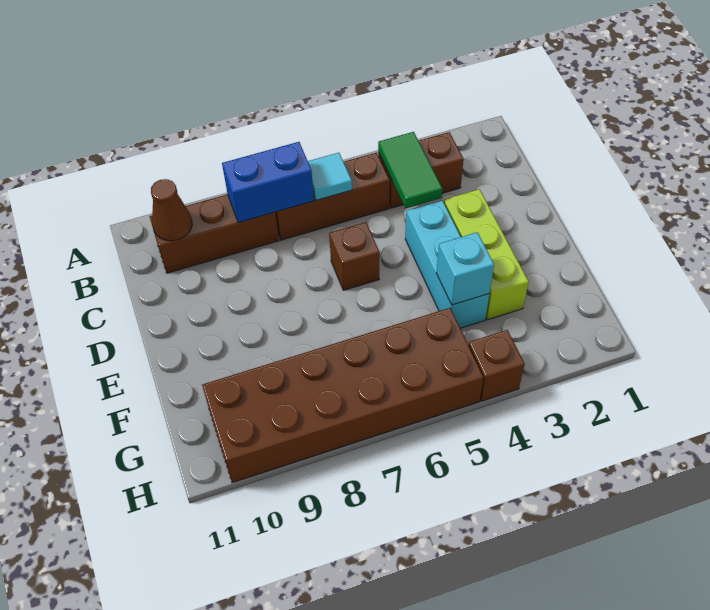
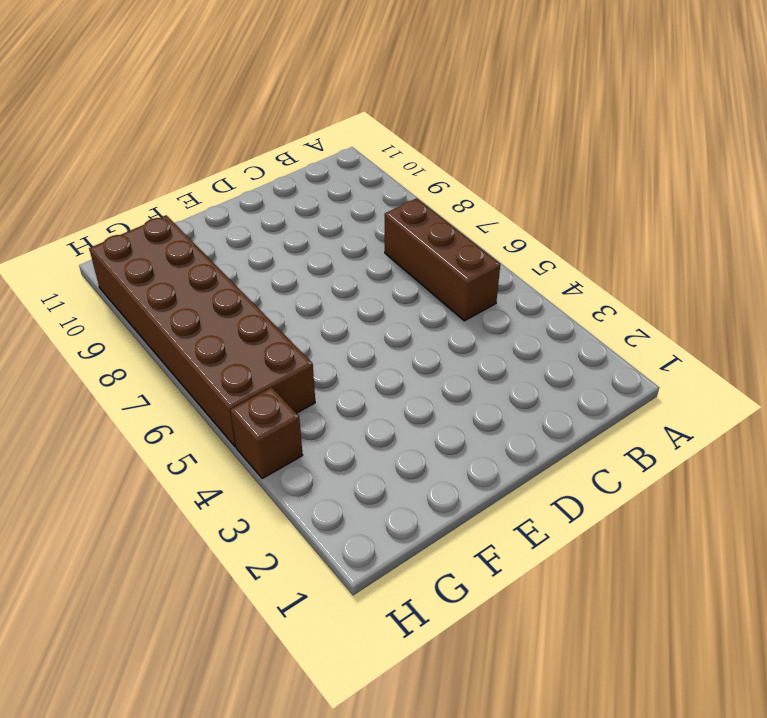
none -> brown 1x2 brick [378,132,463,208]
none -> brown 1x3 brick [149,194,279,273]
none -> lime 1x3 brick [444,189,529,320]

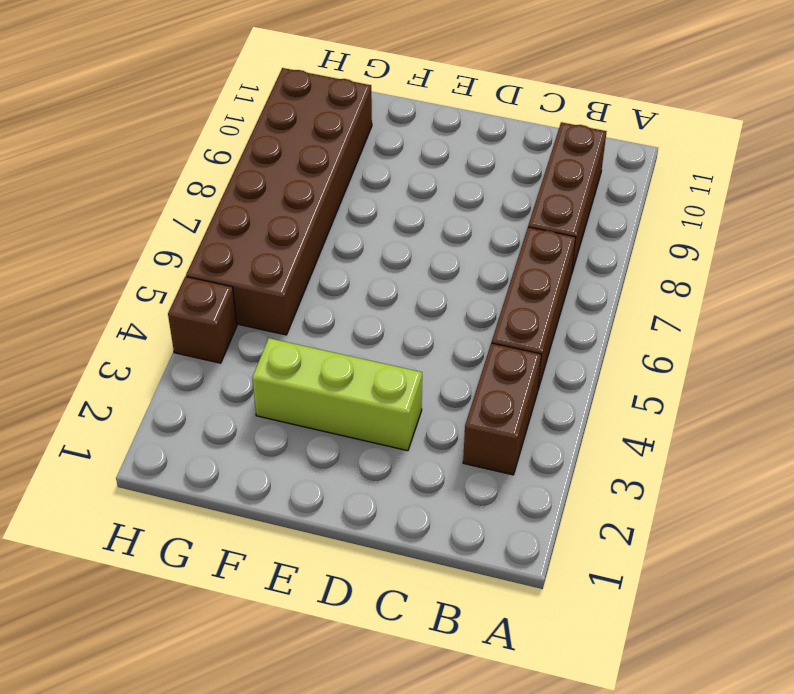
none -> cyan 1x3 brick [405,200,489,328]
none -> brown 1x1 brick [329,222,380,290]
none -> green 1x2 tile [378,132,442,208]

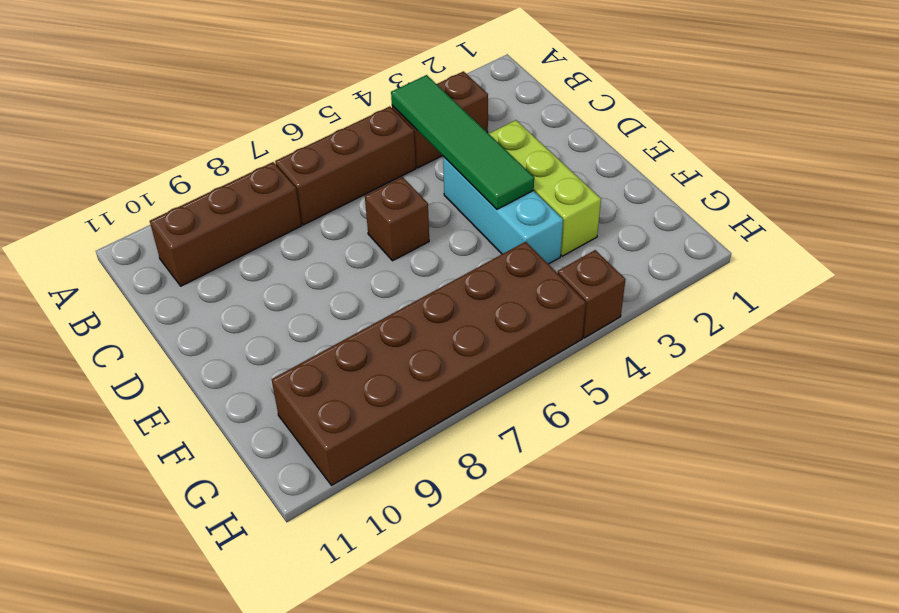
green 1x4 tile [391,75,534,209] -> green 1x2 tile [378,132,442,208]
none -> cyan 1x1 tile [308,153,352,200]
none -> blue 1x2 brick [222,142,314,223]
none -> brown 1x1 cone [151,179,192,241]

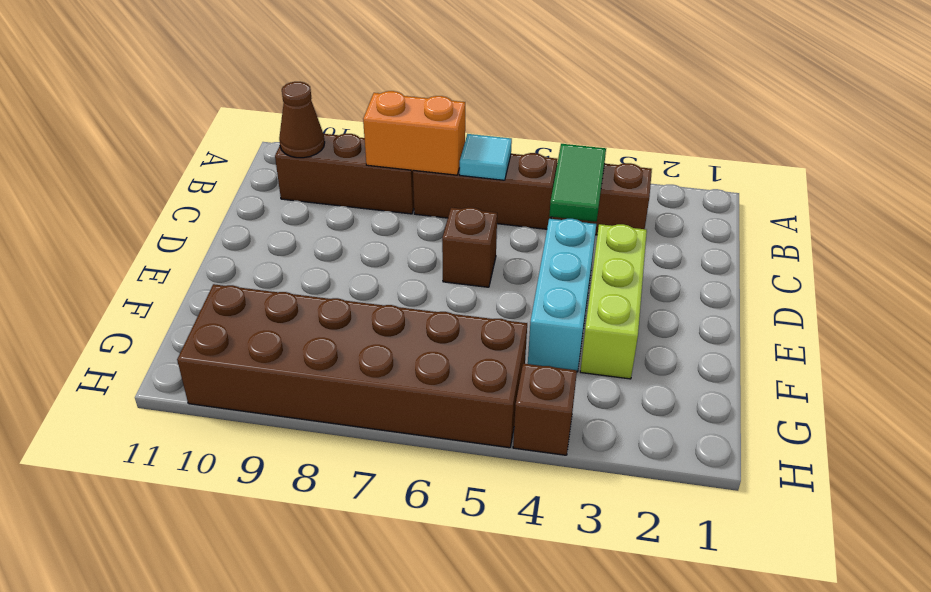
orange 1x2 brick [363,91,465,175] -> blue 1x2 brick [222,142,314,223]
none -> cyan 1x1 brick [436,232,494,305]

